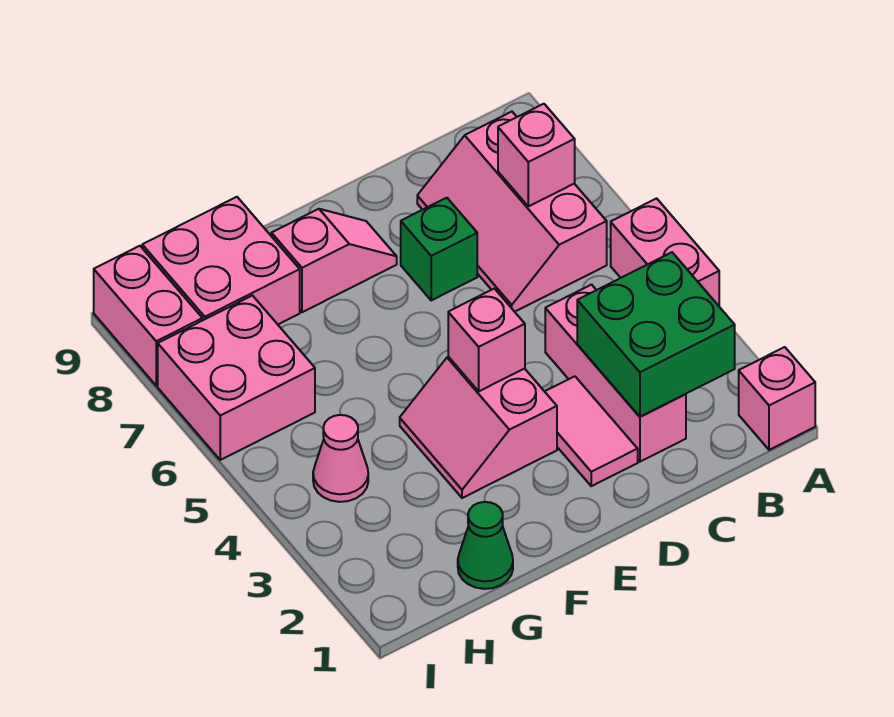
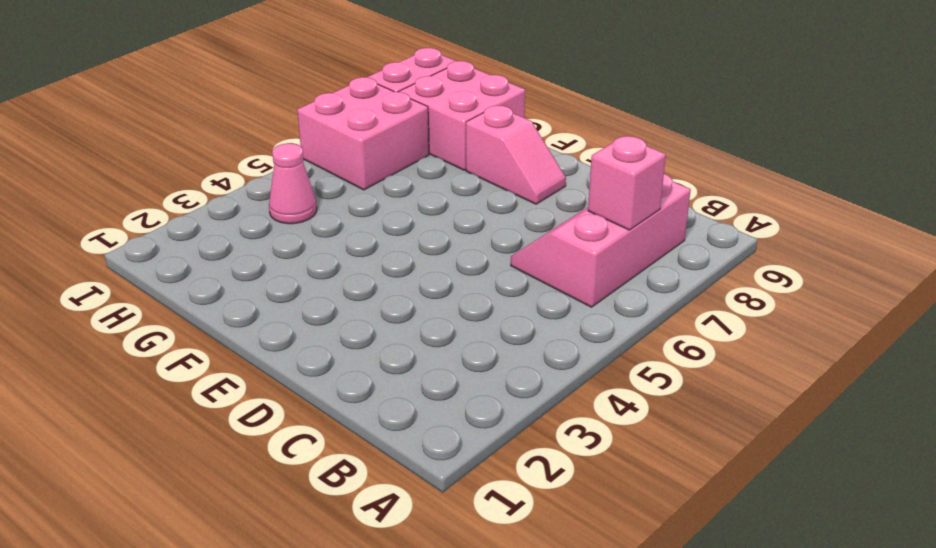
none -> pink 1x1 brick [739,347,815,450]
none -> pink 1x2 brick [611,198,719,306]
none -> pink 1x3 brick [545,285,686,462]

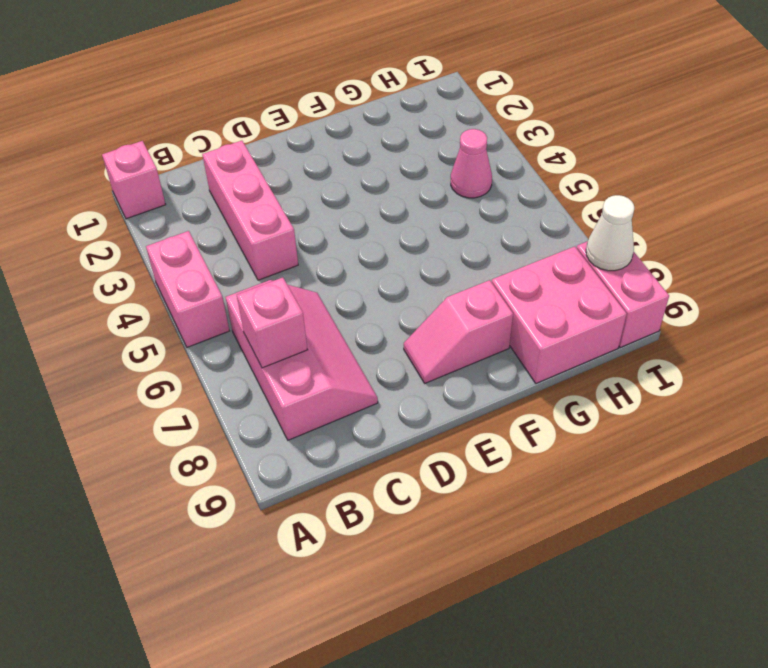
white 1x1 cone [586,195,634,271] -> none
none -> pink 1x2 tile [545,376,638,486]
none -> green 1x1 brick [401,198,477,300]
none -> pink 2x2 slope [400,357,557,498]

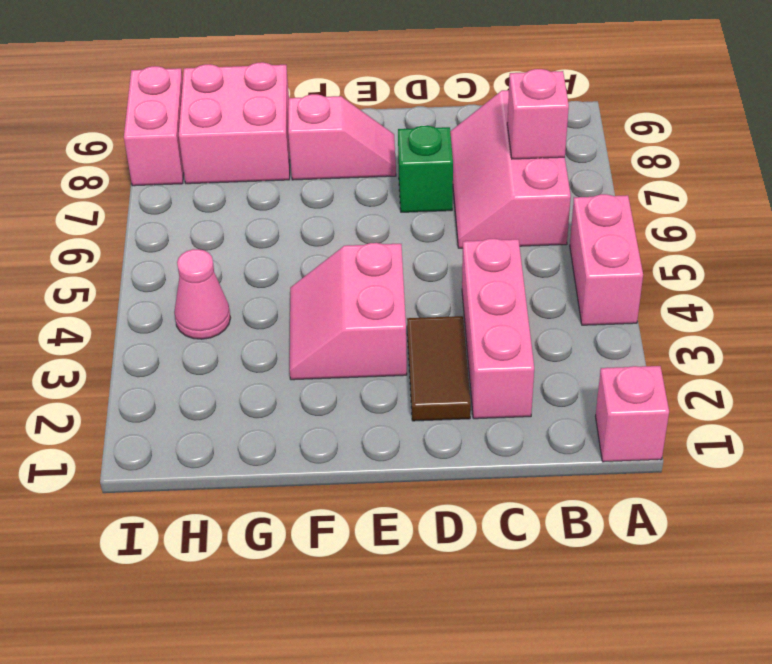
brown 1x2 tile [407,316,471,421] -> pink 1x2 tile [545,376,638,486]
none -> green 1x1 cone [458,502,513,589]
none -> pink 2x2 brick [158,296,315,460]
none -> green 2x2 brick [577,252,735,417]

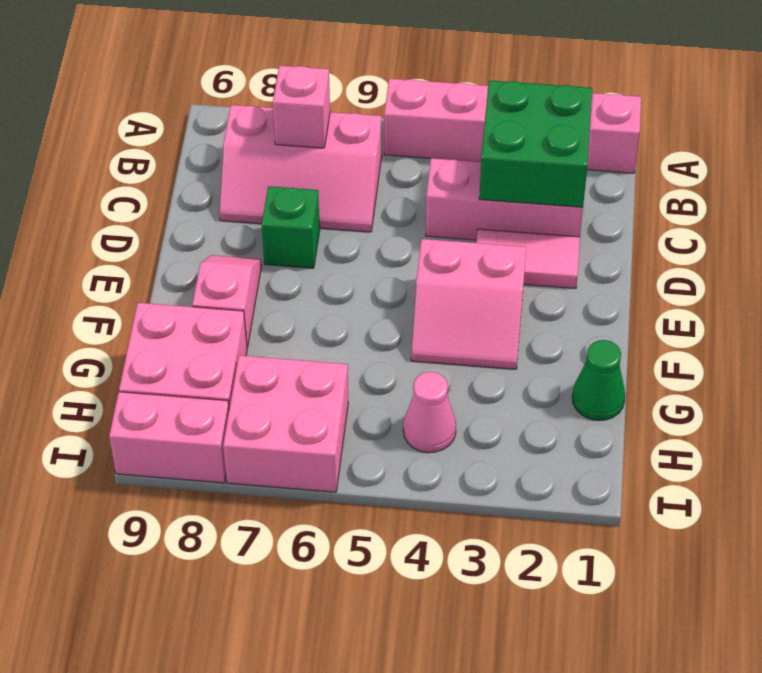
none -> pink 1x1 brick [448,289,525,391]

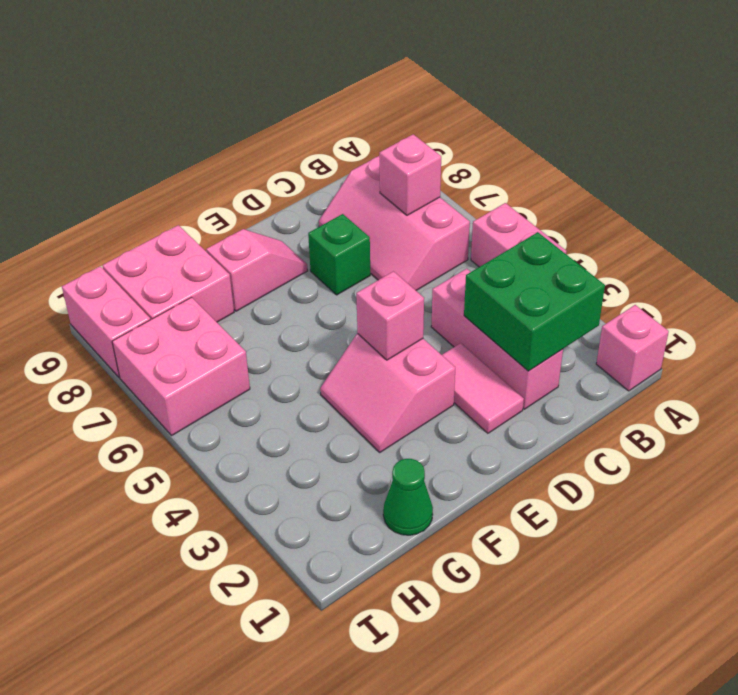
none -> pink 1x1 cone [313,415,368,502]

